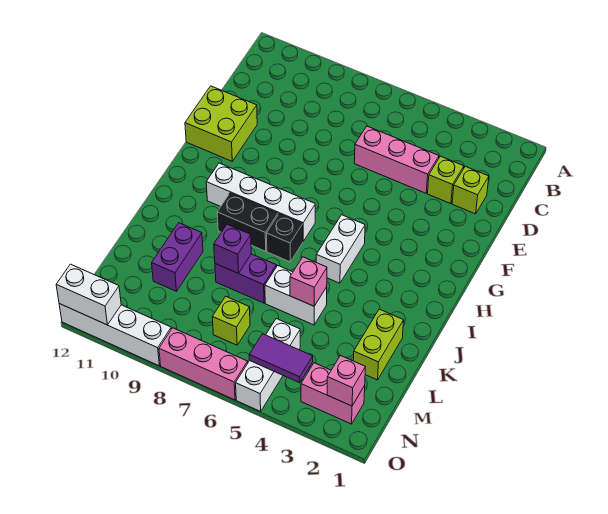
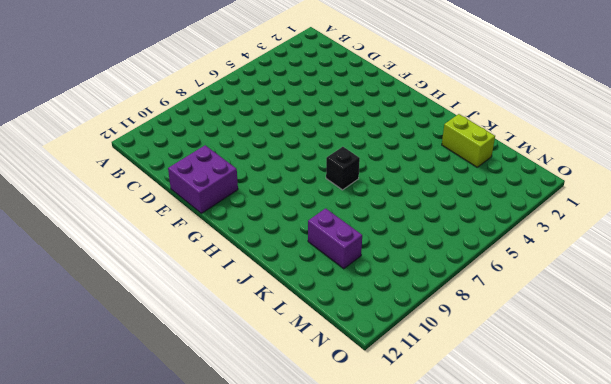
purple 2x2 brick [168,145,238,213] -> lime 2x2 brick [185,86,257,161]
none -> lime 1x1 brick [452,166,489,214]
none -> lime 1x1 brick [428,156,464,204]
none -> pink 1x3 brick [354,126,439,193]

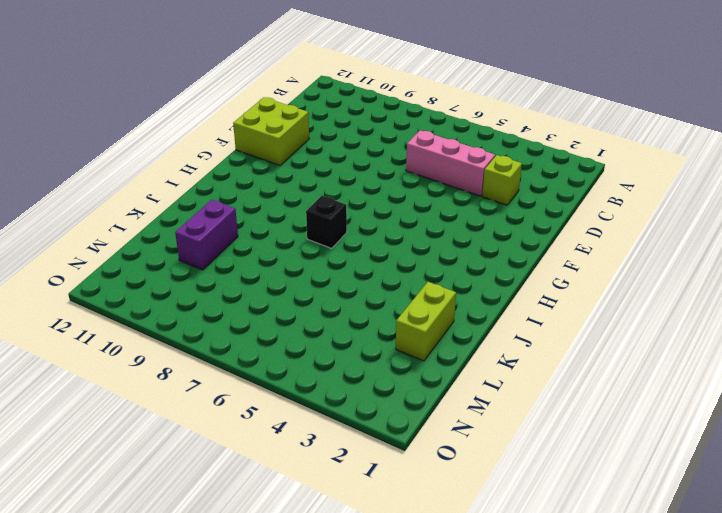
none -> lime 1x1 brick [452,166,489,214]
none -> white 1x2 brick [316,215,365,283]
none -> white 1x4 brick [206,163,315,241]

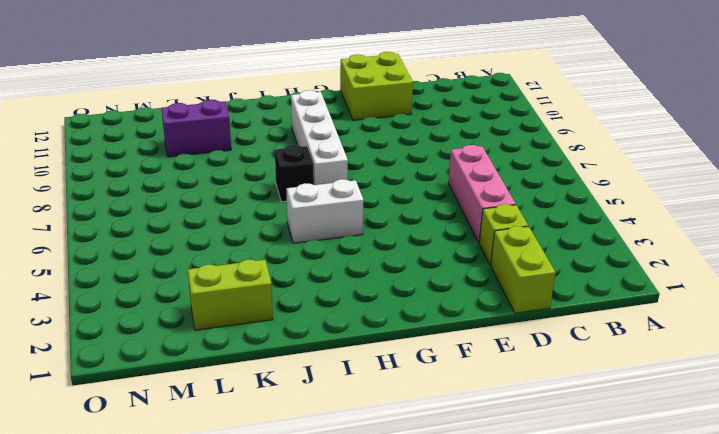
lime 1x2 brick [491,226,556,313] -> lime 1x1 brick [452,166,489,214]
none -> black 1x2 brick [217,193,278,251]
none -> white 1x2 brick [265,266,327,325]
none -> purple 1x2 brick [215,254,276,303]

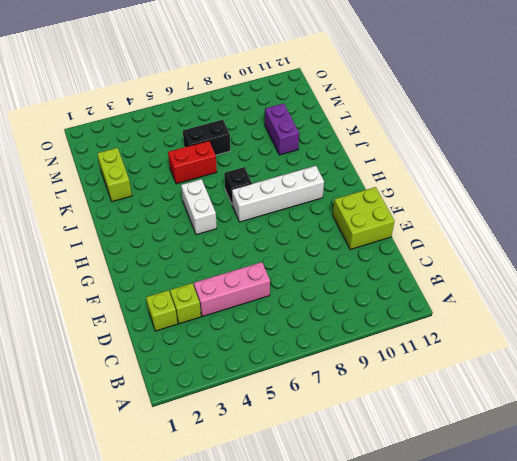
red 1x2 brick [168,141,217,184] -> white 1x2 brick [265,266,327,325]
black 1x2 brick [183,120,230,155] -> black 1x2 brick moved to [217,193,278,251]
none -> purple 1x2 brick [215,254,276,303]
none -> white 1x3 brick [236,319,300,411]
none -> lime 1x1 brick [212,296,250,345]

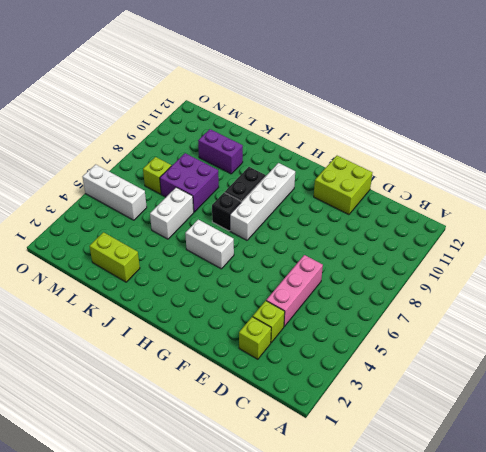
purple 2x2 brick [160,153,219,212] -> purple 1x2 brick [215,254,276,303]
none -> pink 1x2 brick [301,363,365,424]
none -> pink 1x3 brick [159,328,248,400]
none -> white 1x4 brick [59,304,171,366]

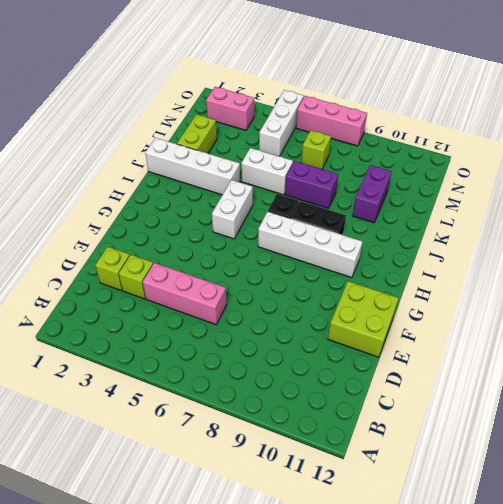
white 1x4 brick [145,138,240,195] -> white 1x4 brick moved to [59,304,171,366]
none -> pink 1x1 brick [290,257,327,306]
none -> purple 1x1 brick [214,224,251,273]
none -> pink 1x1 brick [327,355,365,406]

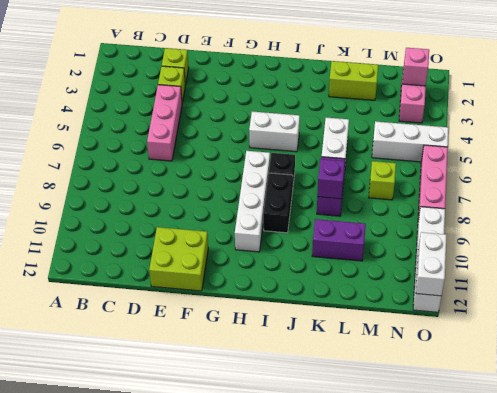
none -> pink 1x1 brick [290,257,327,306]
none -> purple 1x2 tile [249,334,313,383]

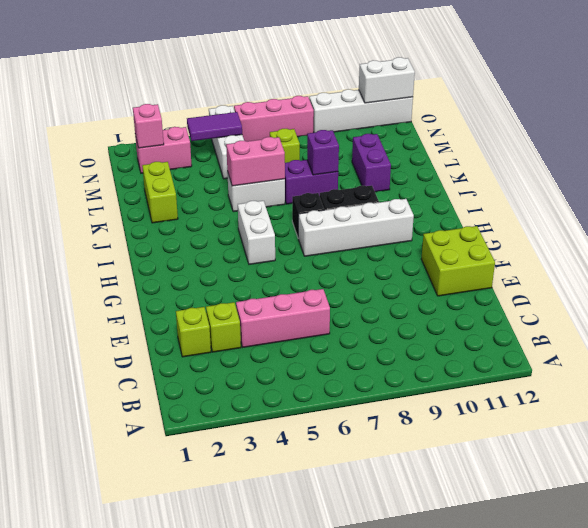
pink 1x2 brick [226,137,285,186] -> pink 1x1 brick [290,257,327,306]

